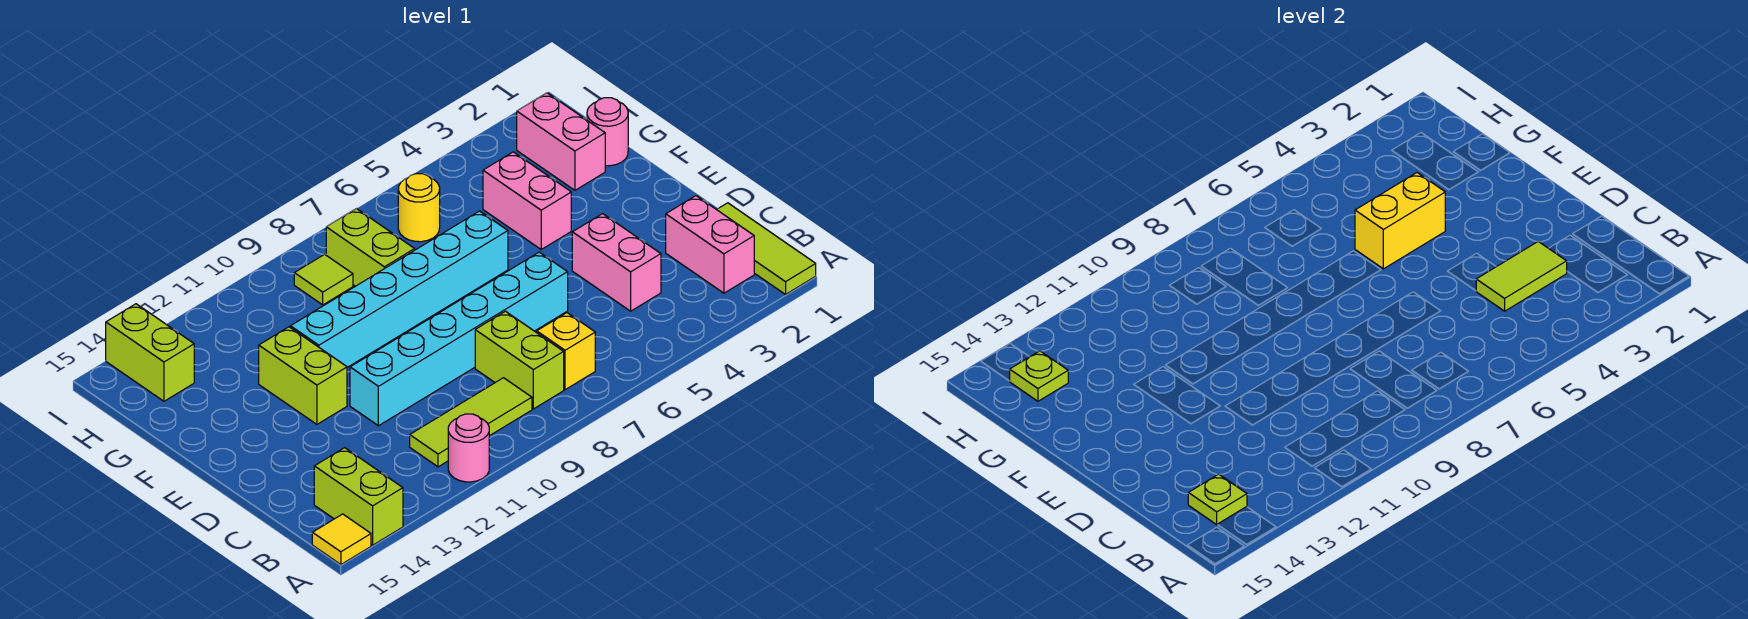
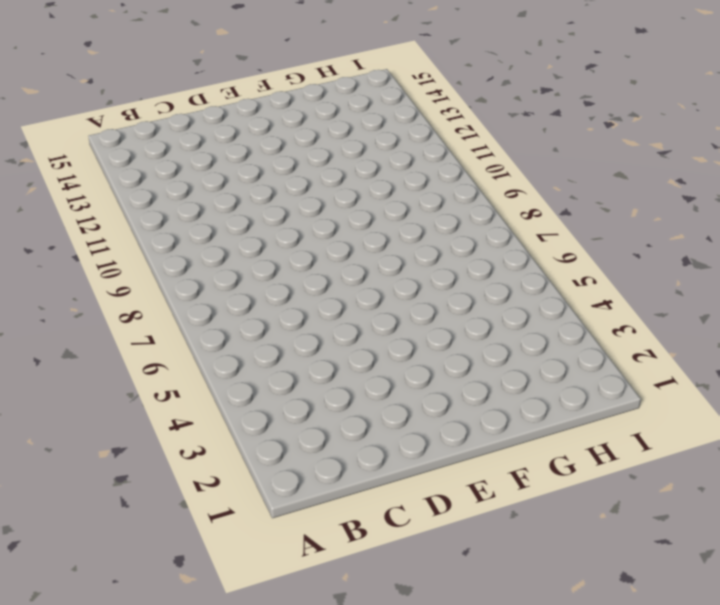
none -> lime 1x3 tile [717,203,816,294]
none -> pink 1x1 round brick [448,414,489,482]
none -> lime 1x2 brick [314,448,403,545]

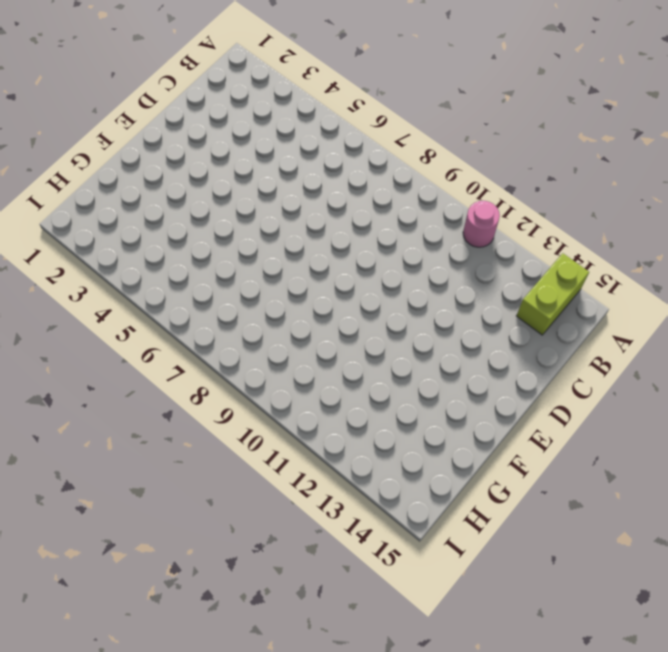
none -> lime 1x3 tile [717,203,816,294]
none -> yellow 1x1 tile [312,514,371,565]
none -> pink 1x2 brick [666,196,754,293]

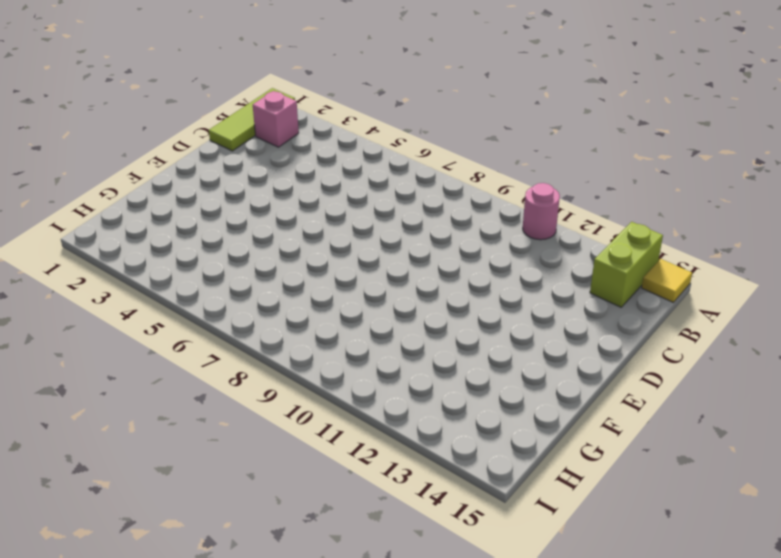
pink 1x1 brick [253,91,299,147] -> pink 1x2 brick [666,196,754,293]
none -> yellow 1x1 brick [537,313,595,390]
none -> lime 1x2 brick [475,311,564,409]
none -> lime 1x3 tile [410,378,532,467]

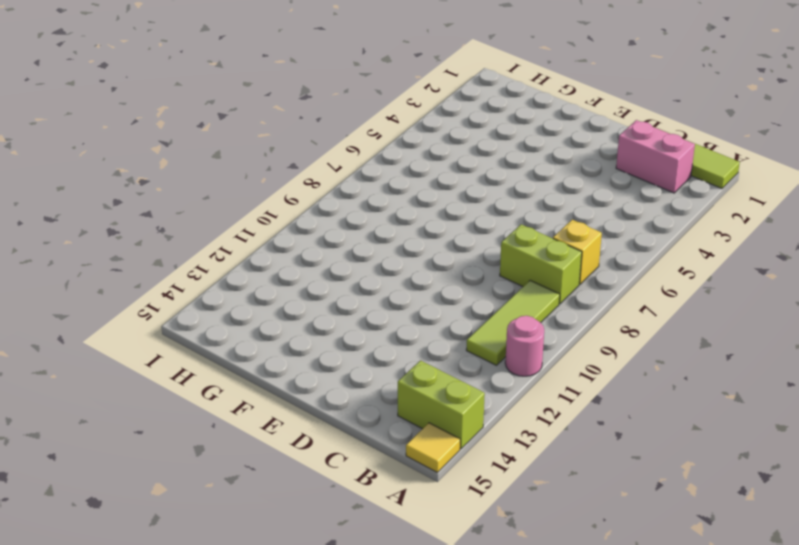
none -> pink 1x2 brick [572,214,661,311]
none -> cyan 1x6 brick [350,252,568,426]
none -> lime 1x2 brick [259,327,347,424]

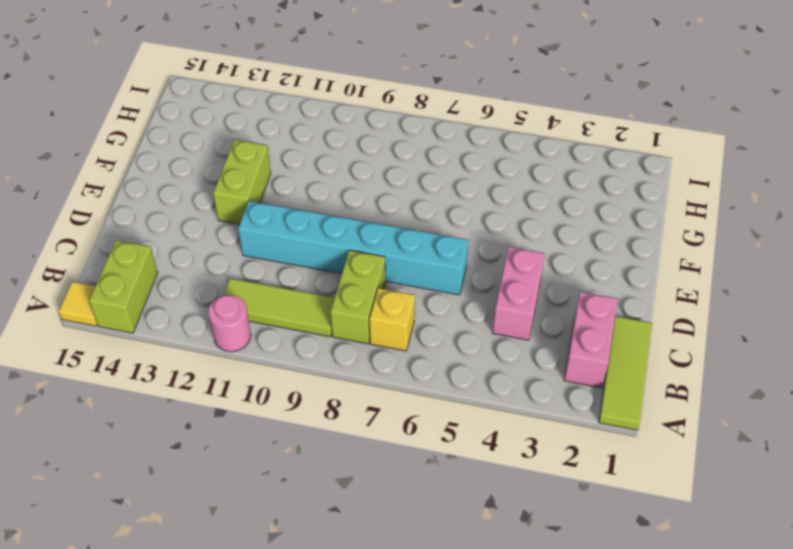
none -> pink 1x2 brick [483,152,571,249]
none -> cyan 1x6 brick [291,211,508,367]
none -> pink 1x1 round brick [587,98,628,166]

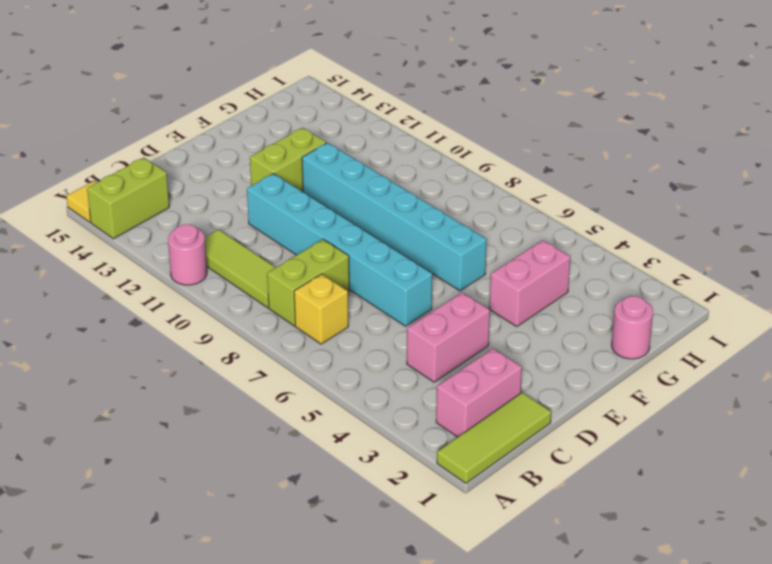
none -> pink 1x2 brick [517,93,605,190]
none -> lime 1x2 brick [326,208,415,286]
none -> yellow 1x1 round brick [398,174,440,242]

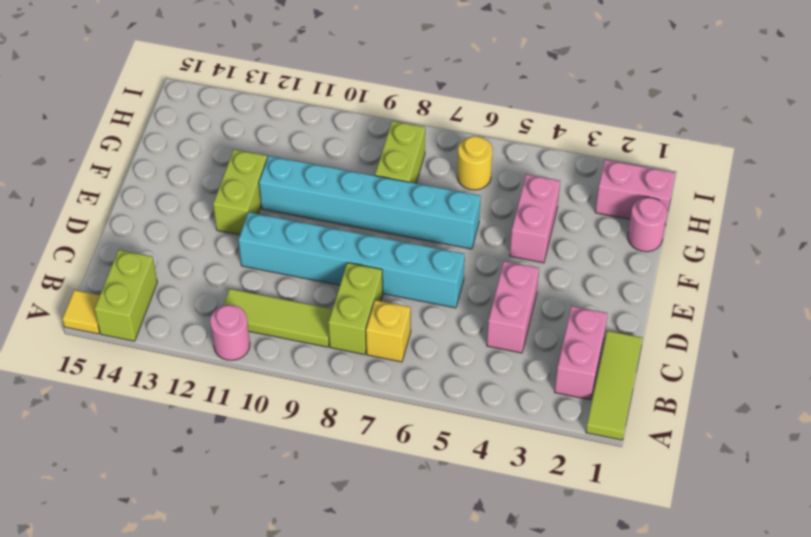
pink 1x2 brick [595,160,675,224] -> pink 1x2 brick turned to [517,93,605,190]
none -> lime 1x1 tile [294,254,353,305]
none -> lime 1x2 brick [106,304,194,401]
none -> lime 1x1 plate [1188,474,1247,525]

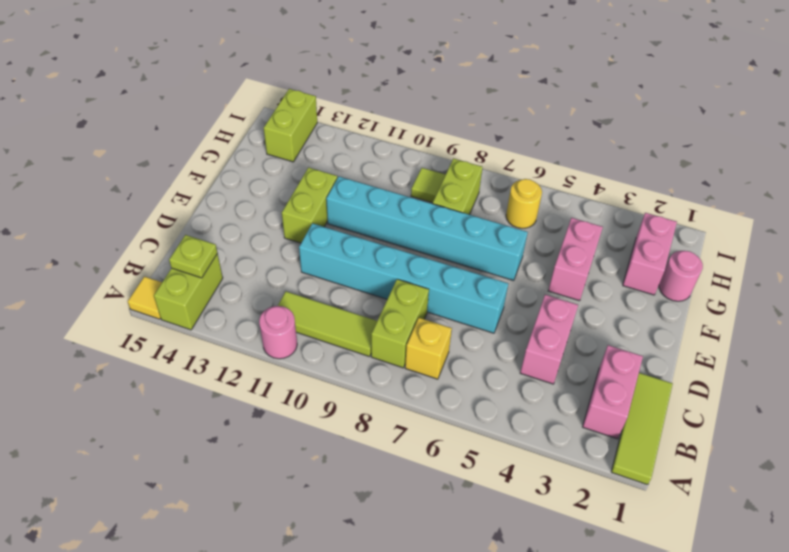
none -> lime 1x2 tile [1476,241,1567,311]
none -> yellow 1x2 brick [1355,173,1445,269]
none -> lime 1x1 plate [1010,351,1068,401]

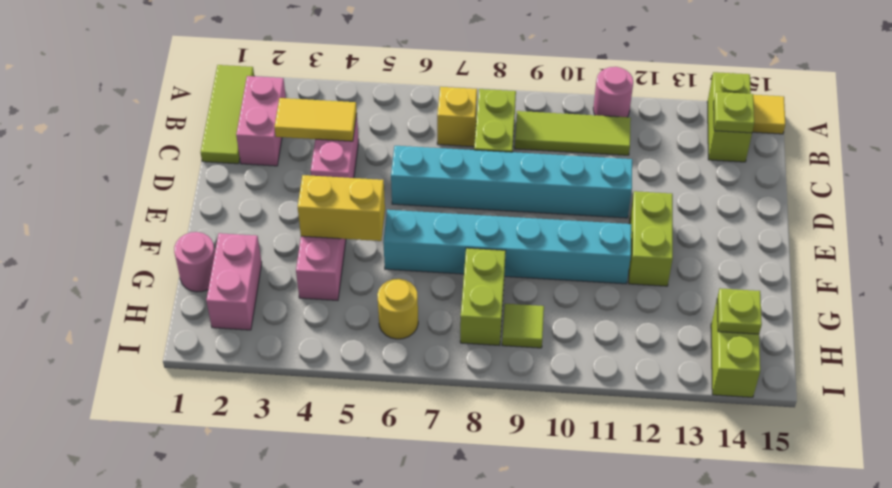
yellow 1x2 tile [275,98,357,141] -> lime 1x2 tile [1476,241,1567,311]

